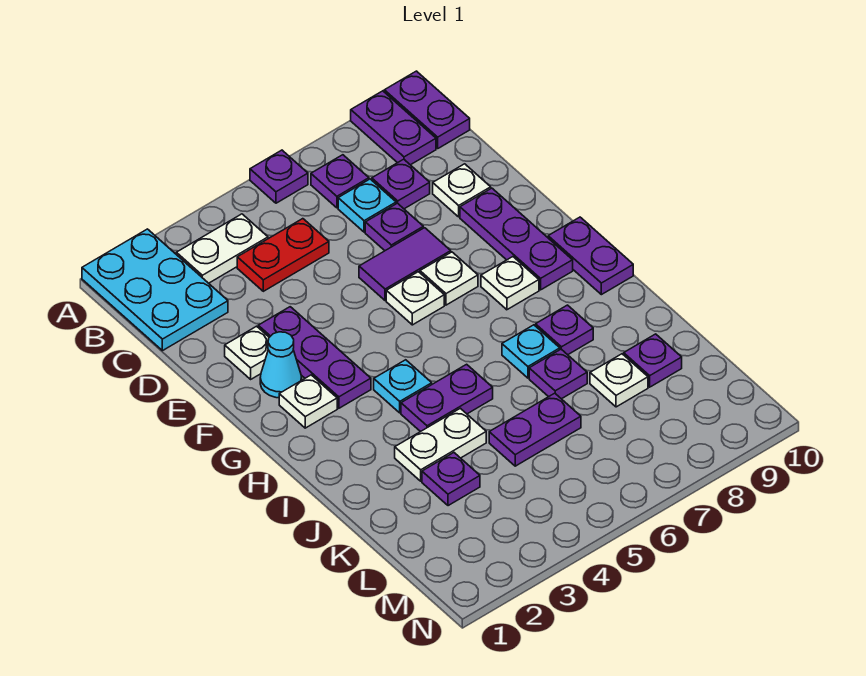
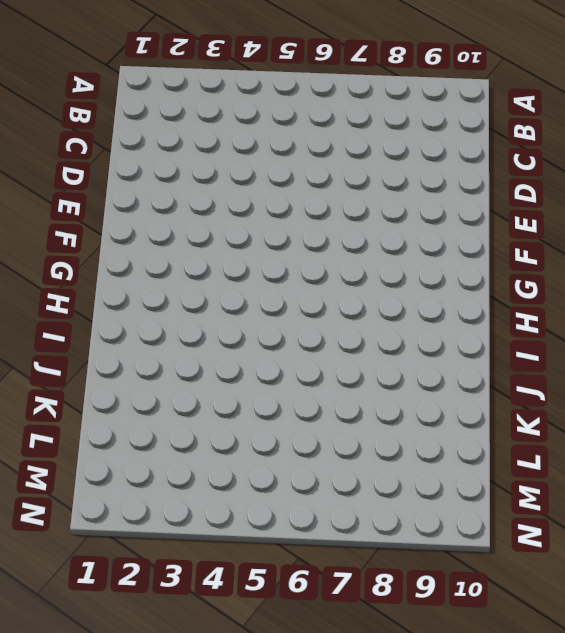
none -> cyan 2x3 plate [82,229,228,351]
none -> purple 1x1 plate [250,150,308,203]
none -> purple 1x2 plate [351,91,436,165]
none -> purple 1x2 plate [384,71,470,148]

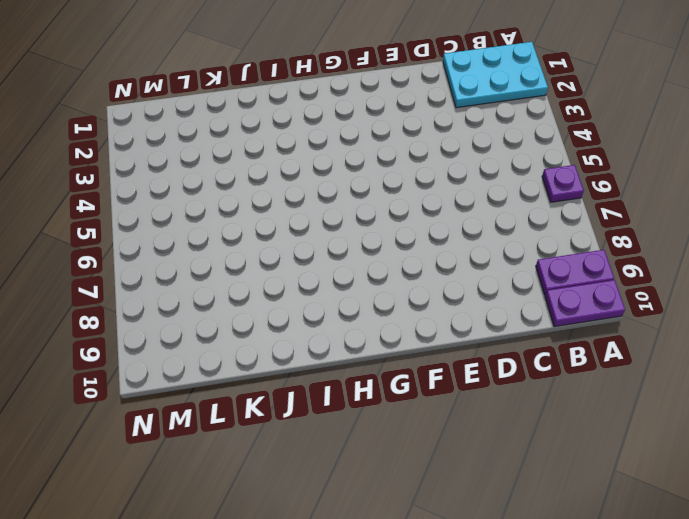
none -> white 1x2 plate [176,214,268,283]
none -> purple 1x1 plate [311,155,369,208]
none -> red 1x2 plate [237,219,329,291]
none -> cyan 1x1 plate [338,179,396,232]

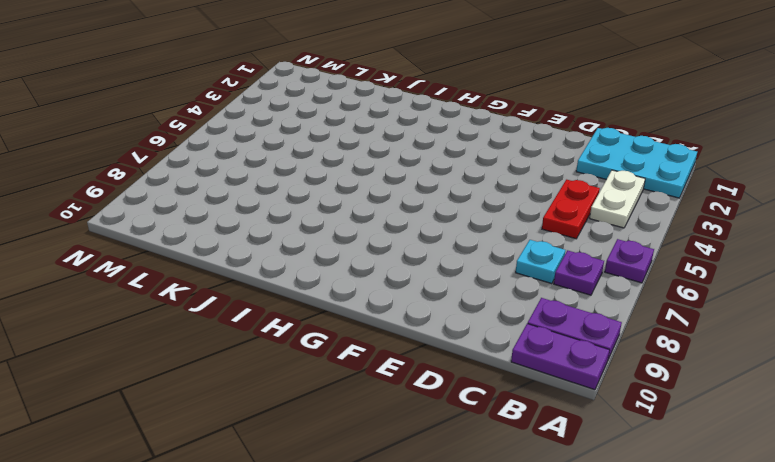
none -> purple 1x1 plate [372,159,430,209]
none -> purple 1x1 plate [365,203,423,251]
none -> white 1x1 plate [433,164,491,217]
none -> white 1x1 plate [225,326,269,379]

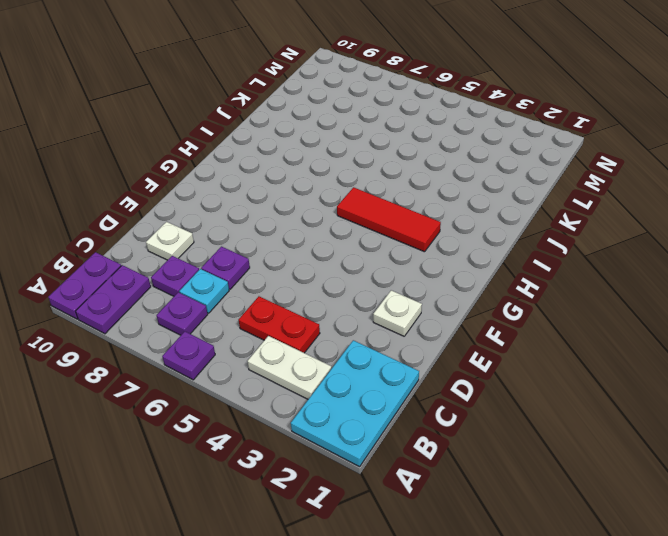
red 1x3 tile [337,187,441,252] -> cyan 1x1 plate [374,360,432,413]
none -> purple 1x3 plate [258,307,371,408]
none -> purple 1x2 tile [359,228,451,301]
none -> purple 1x3 plate [460,188,573,290]
none -> cyan 1x1 cone [260,332,302,398]

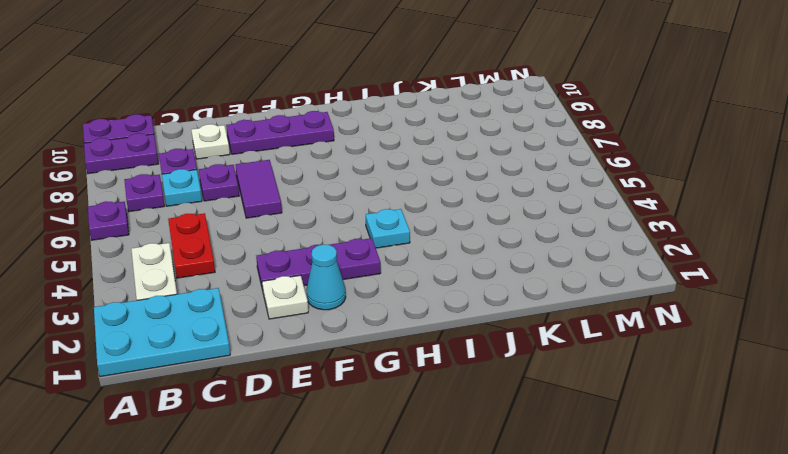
none -> white 1x1 plate [386,272,444,325]
none -> white 1x1 plate [420,252,478,305]
none -> white 1x1 plate [279,375,337,428]
none -> white 1x1 plate [481,257,539,310]

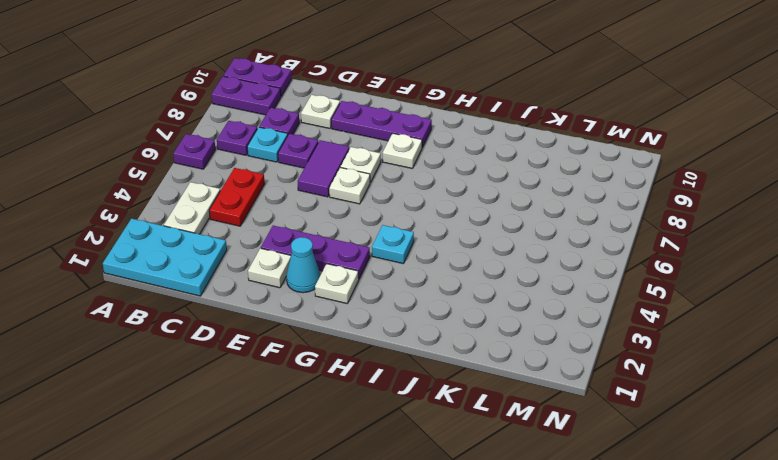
none -> purple 1x2 plate [548,217,633,295]
none -> purple 1x2 plate [401,364,493,432]
none -> cyan 1x1 plate [502,325,560,378]
none -> purple 1x1 plate [536,305,593,355]

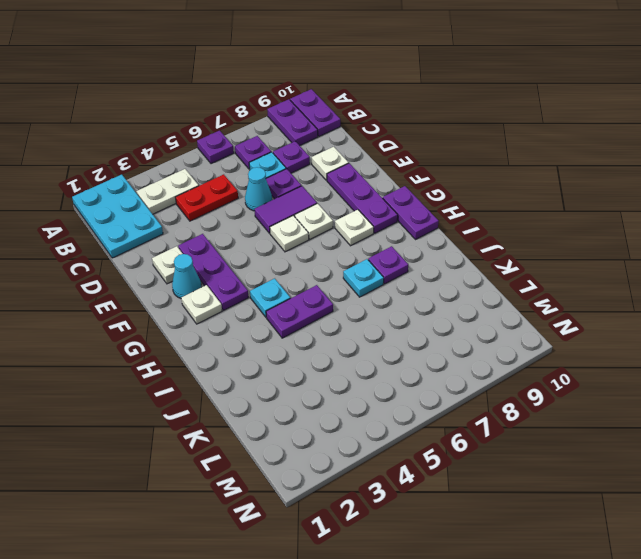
cyan 1x1 cone [245,167,272,211] -> none
none -> white 1x2 plate [395,408,486,481]
none -> purple 1x1 plate [529,349,587,399]
none -> purple 1x1 plate [422,453,480,506]
none -> purple 1x2 plate [489,393,581,466]

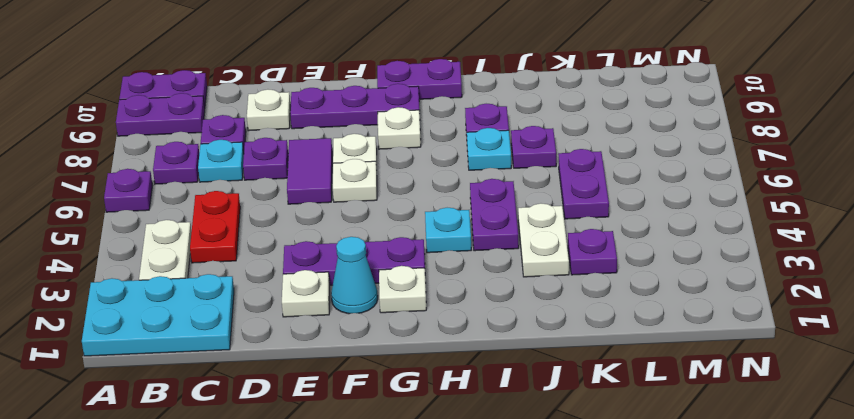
none -> white 1x1 plate [590,354,648,407]
none -> purple 1x1 plate [624,334,682,387]

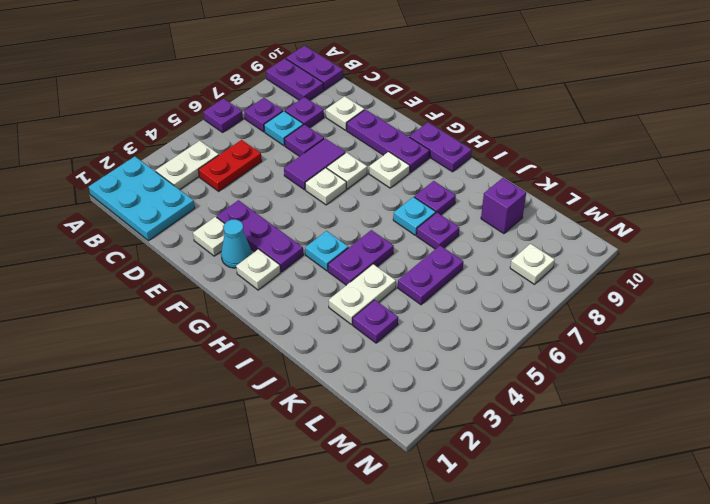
purple 1x1 brick [481,178,526,234] -> purple 1x1 plate [624,334,682,387]
white 1x1 plate [510,244,555,284] -> white 1x1 plate moved to [590,354,648,407]

